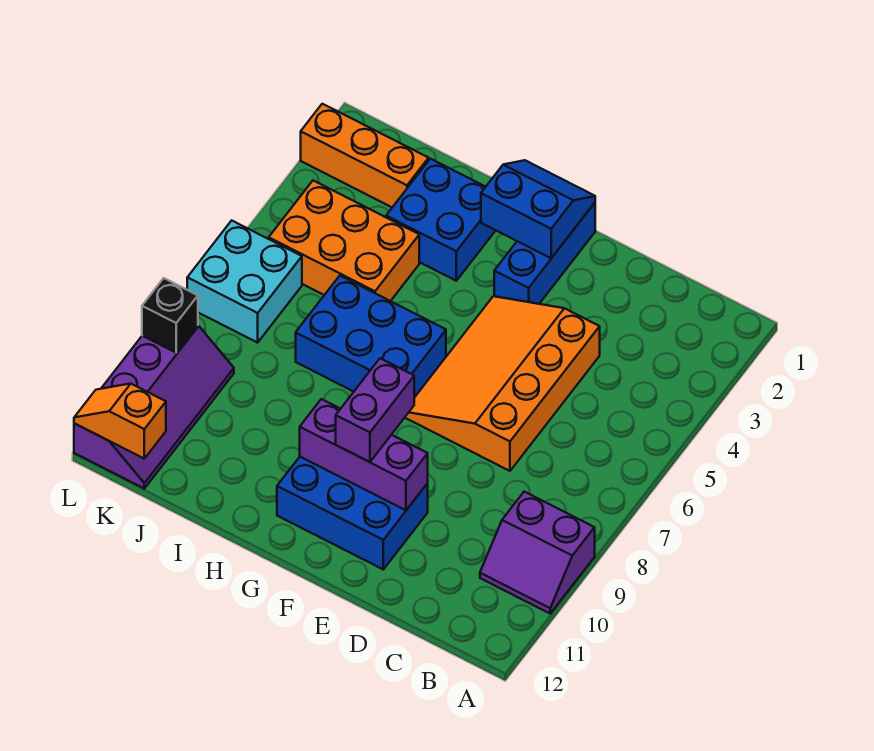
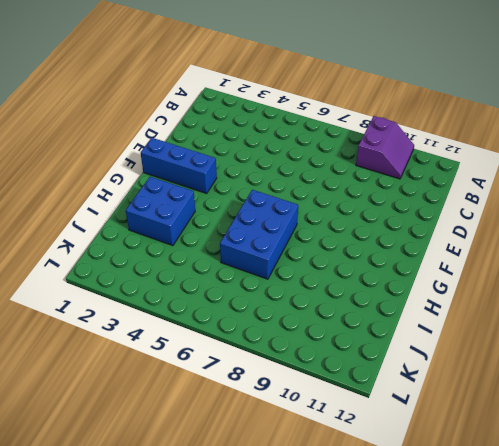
none -> orange 3x4 slope [405,296,600,471]
none -> blue 2x3 brick [277,457,428,569]
none -> orange 2x3 brick [269,181,419,301]

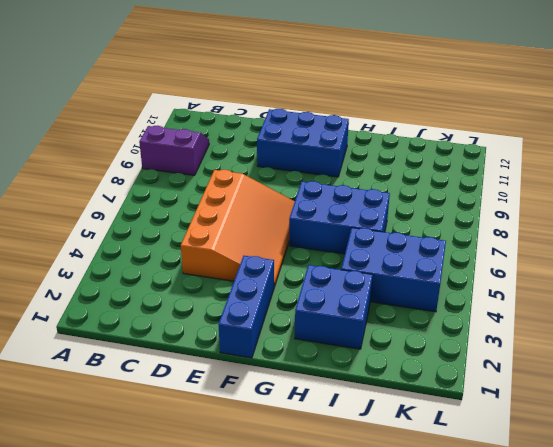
blue 2x3 brick [341,228,446,312] -> orange 2x3 brick [269,181,419,301]
none -> orange 1x3 brick [301,104,429,207]
none -> cyan 2x2 brick [187,221,302,343]
none -> purple 2x4 slope [74,326,234,488]

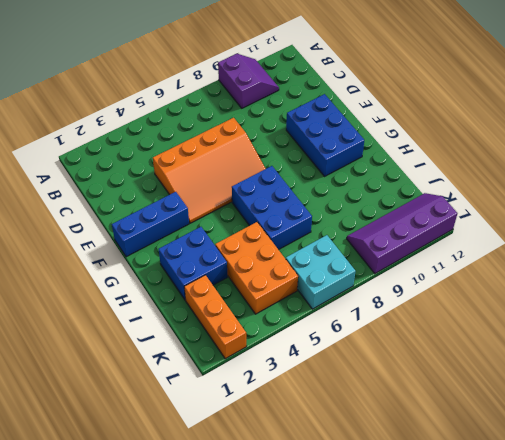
none -> purple 1x3 brick [300,399,428,510]
none -> blue 2x2 slope [481,160,595,258]
none -> orange 1x2 slope [74,384,166,458]

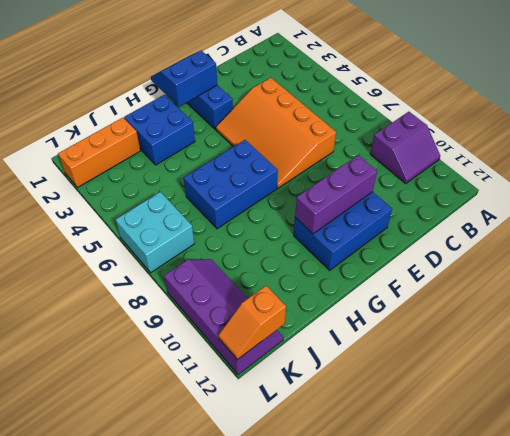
none -> orange 2x3 brick [269,181,419,301]
none -> black 1x1 brick [142,278,198,352]
none -> purple 1x2 brick [336,358,414,462]

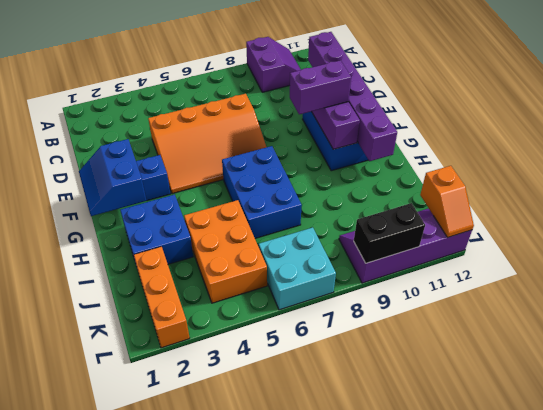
purple 1x6 brick [308,32,397,161] -> none
black 1x2 brick [354,203,425,263] -> black 1x1 brick [142,278,198,352]

